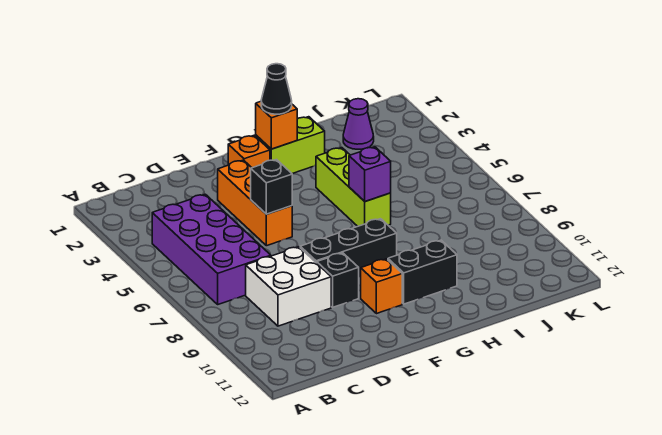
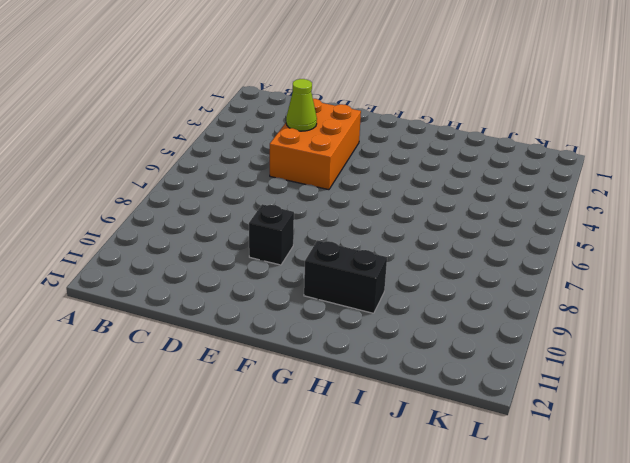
orange 2x3 brick [270,99,361,190] -> orange 1x3 brick [218,160,292,246]
lime 1x1 cone [286,79,317,131] -> none
none -> purple 2x4 brick [152,194,271,304]
none -> white 2x2 brick [246,247,331,326]
none -> black 1x3 brick [300,219,397,277]

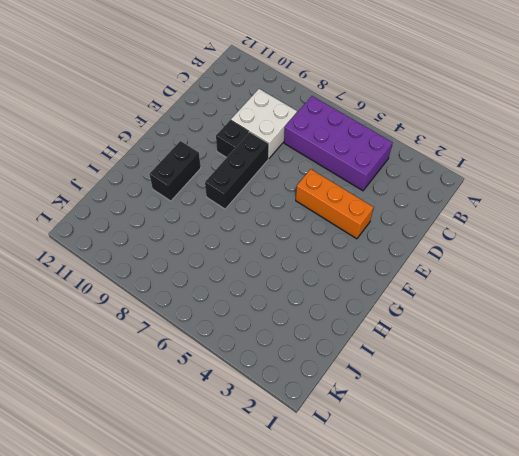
none -> orange 1x1 brick [228,135,270,168]
none -> orange 1x1 brick [361,259,402,314]
none -> lime 1x2 brick [256,117,325,174]

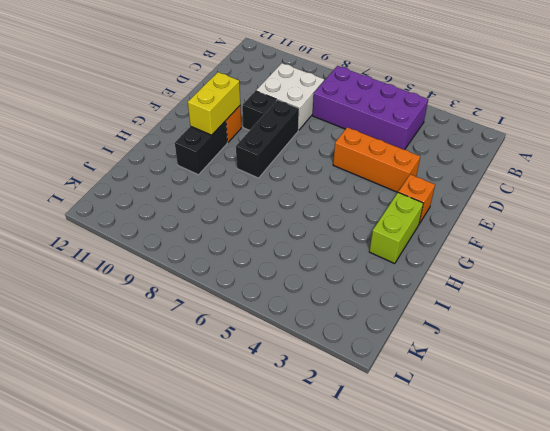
yellow 1x2 brick [188,72,240,135] -> none
none -> lime 1x3 brick [316,148,391,226]
none -> purple 1x1 cone [343,99,374,149]
none -> black 1x1 brick [251,160,292,214]

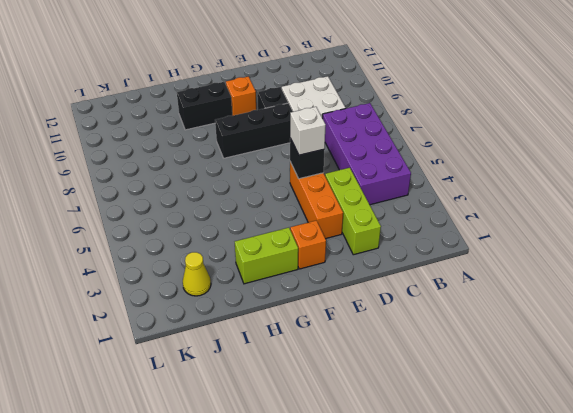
lime 1x3 brick [325,168,381,255] -> lime 1x3 brick moved to [316,148,391,226]
white 1x1 brick [290,107,326,155] -> none
yellow 1x1 cone [183,252,211,296] -> purple 1x1 cone [343,99,374,149]
none -> orange 1x1 brick [256,102,297,149]
none -> purple 1x1 brick [349,147,391,202]
none -> black 1x1 cone [261,64,292,114]

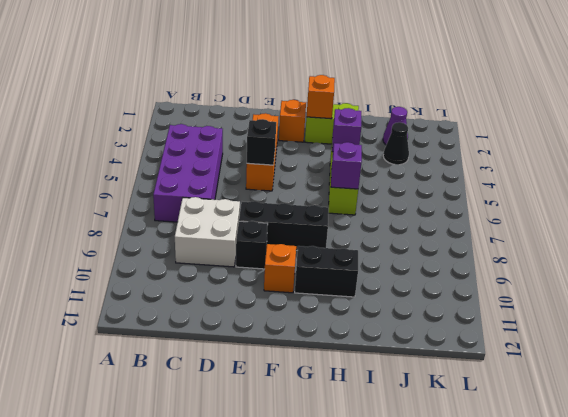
purple 1x1 brick [332,108,361,152] -> none
black 1x1 cone [383,122,409,165] -> black 1x1 cone moved to [261,64,292,114]

